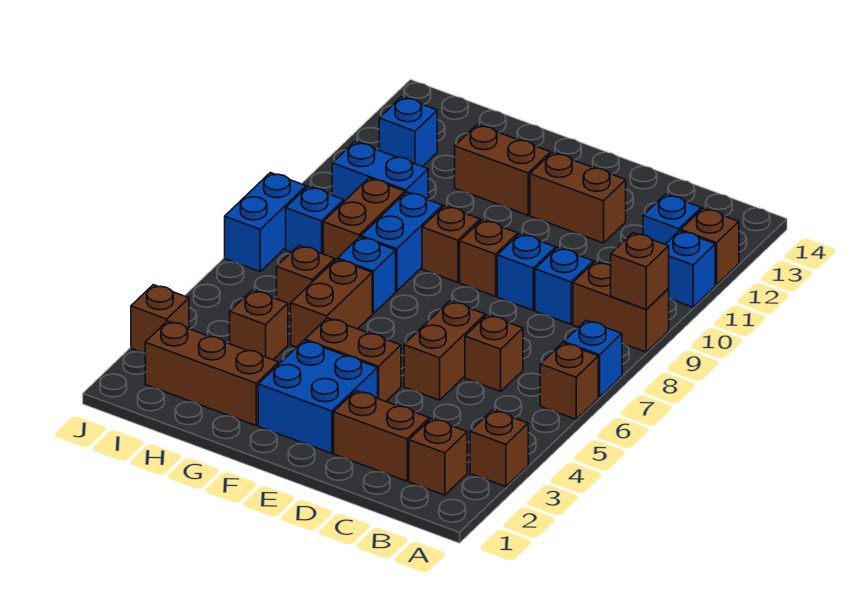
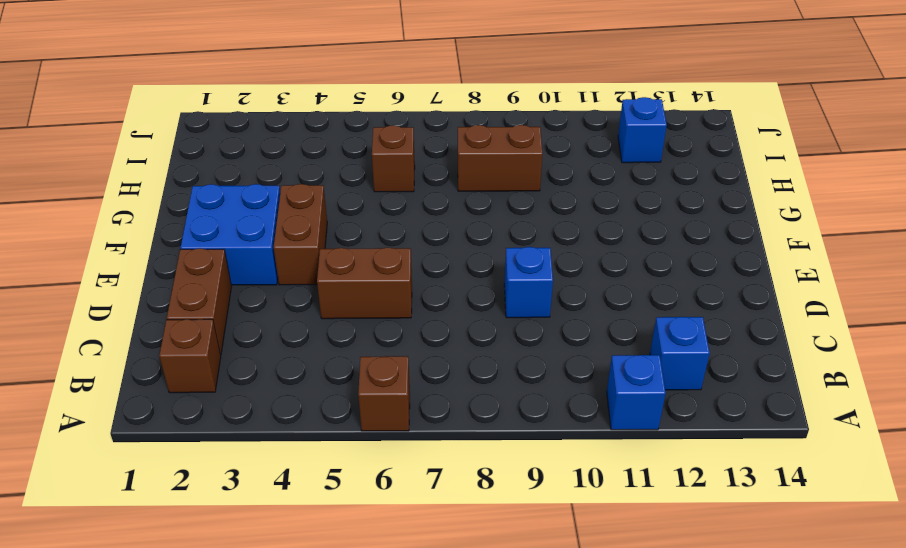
none -> brown 1x1 brick [470,410,528,487]
none -> blue 1x1 brick [564,320,622,397]
none -> brown 1x2 brick [573,262,669,352]
none -> brown 1x1 brick [681,208,739,285]

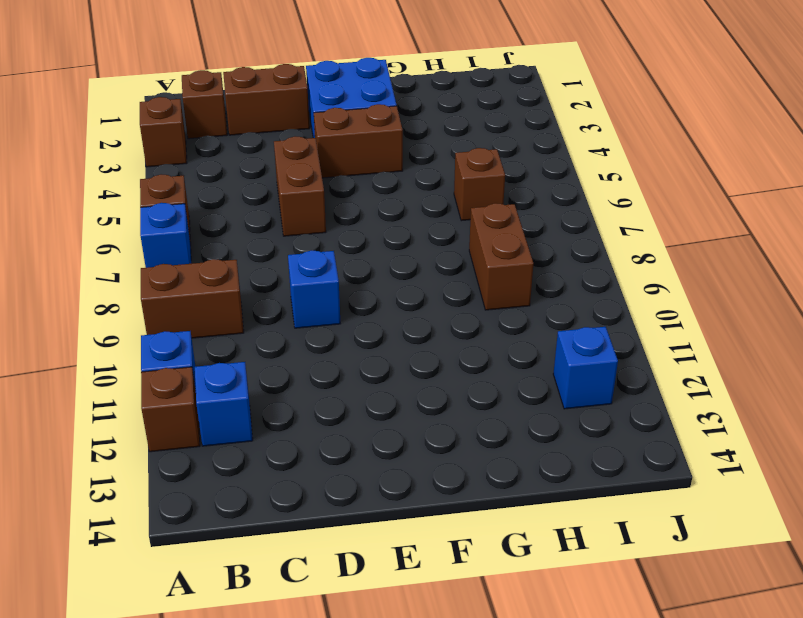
none -> brown 1x1 brick [465,315,523,392]
none -> blue 1x1 brick [535,248,593,324]
none -> brown 1x2 brick [530,153,626,243]
none -> brown 1x1 brick [460,220,518,296]

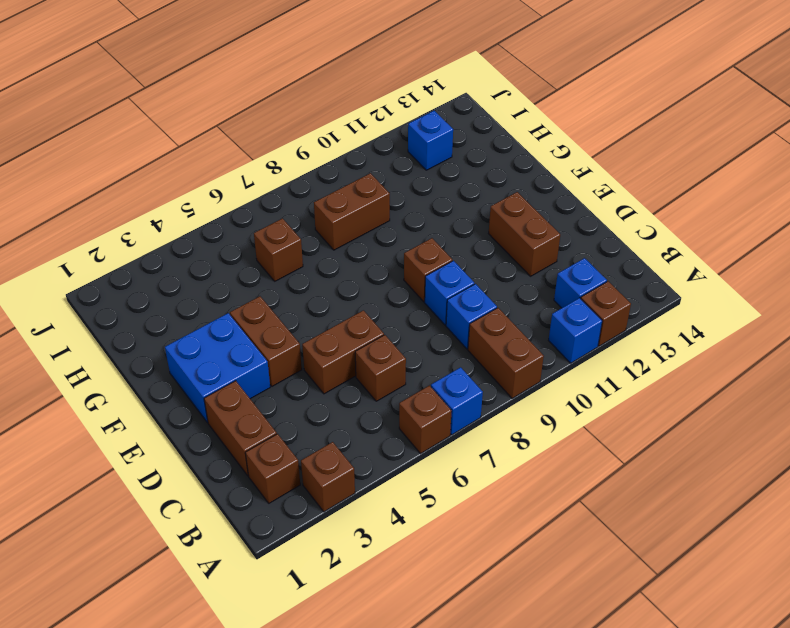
none -> brown 1x1 brick [422,206,480,283]
none -> brown 1x2 brick [455,125,550,215]
none -> brown 1x3 brick [145,321,279,425]
none -> brown 1x2 brick [291,259,372,347]

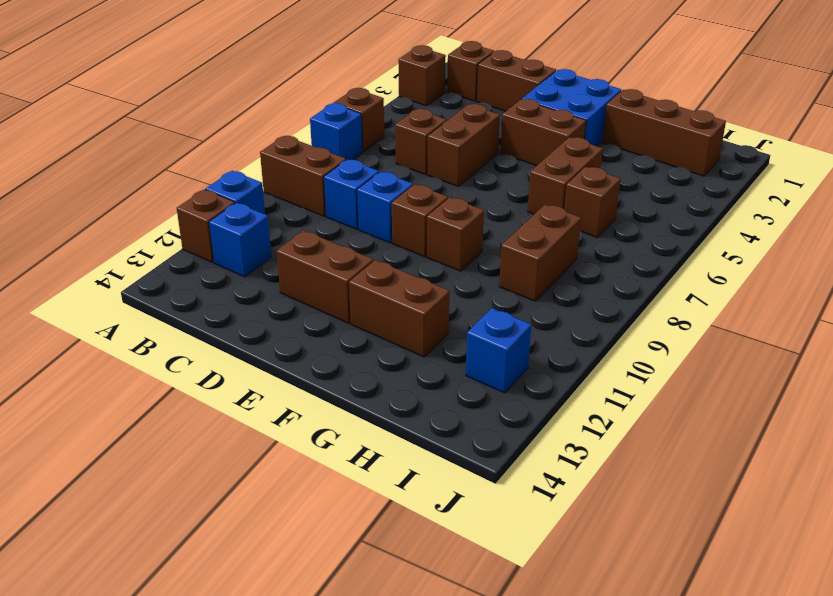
none -> blue 1x1 brick [338,237,396,313]
none -> blue 1x2 brick [361,192,443,291]
none -> brown 1x1 brick [230,290,288,360]
none -> blue 1x2 brick [332,142,428,201]

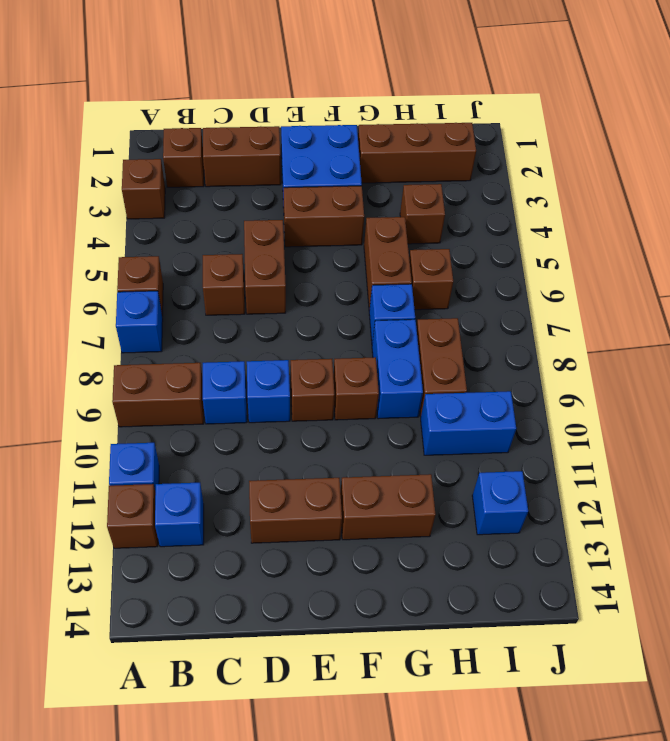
none -> blue 1x1 brick [286,187,344,254]
none -> brown 1x1 brick [131,285,189,353]
none -> blue 1x2 brick [225,173,306,272]
none -> brown 1x1 brick [611,233,669,309]

